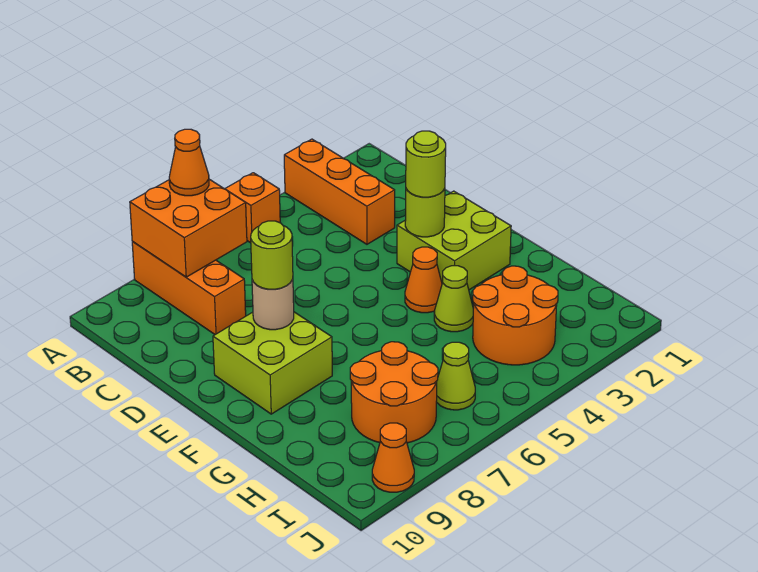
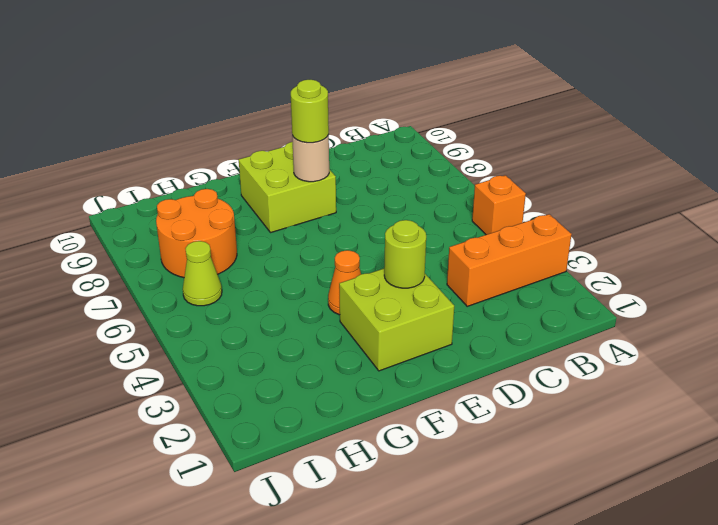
none -> orange 1x3 brick [132,241,246,335]
none -> lime 1x1 cone [434,266,473,332]
none -> orange 2x2 round brick [473,266,558,365]

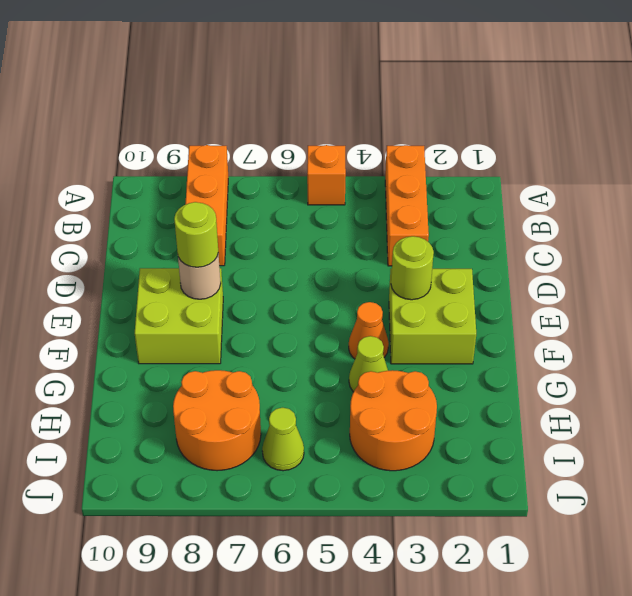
none -> orange 1x1 cone [372,423,414,492]
none -> orange 2x2 brick [130,179,247,277]
none -> orange 1x1 cone [169,129,209,196]

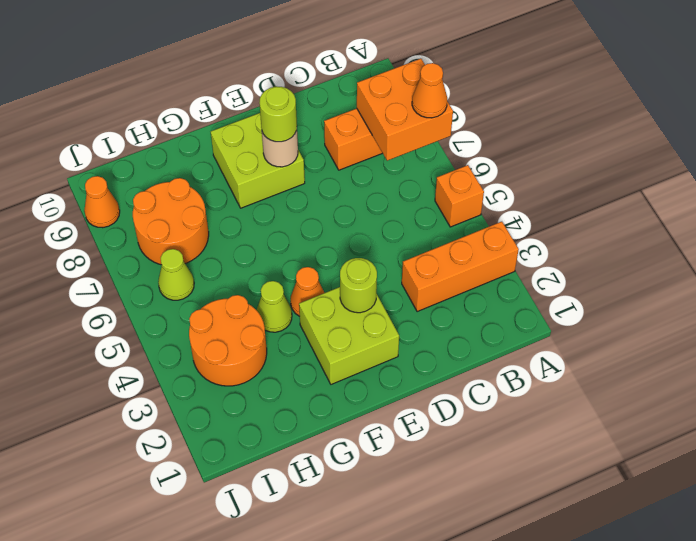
none -> lime 1x1 round brick [406,131,446,197]

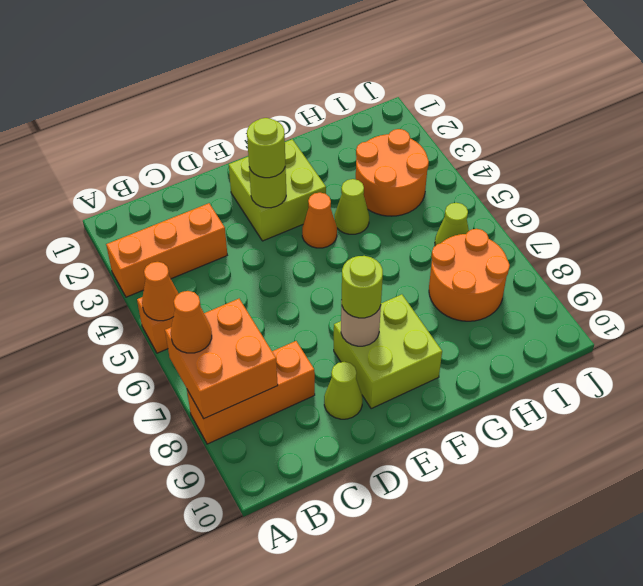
orange 1x1 cone [142,262,179,321] -> orange 1x1 cone moved to [372,423,414,492]
lime 1x1 cone [324,362,363,419] -> none

